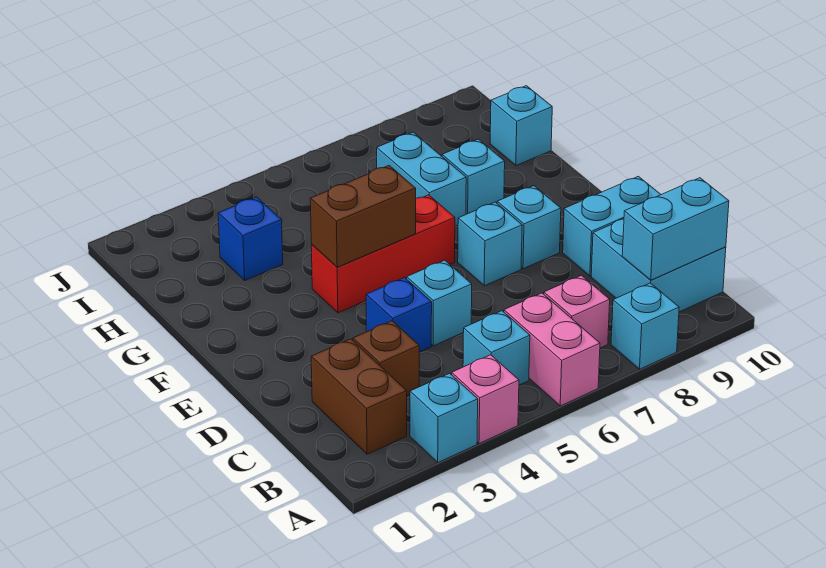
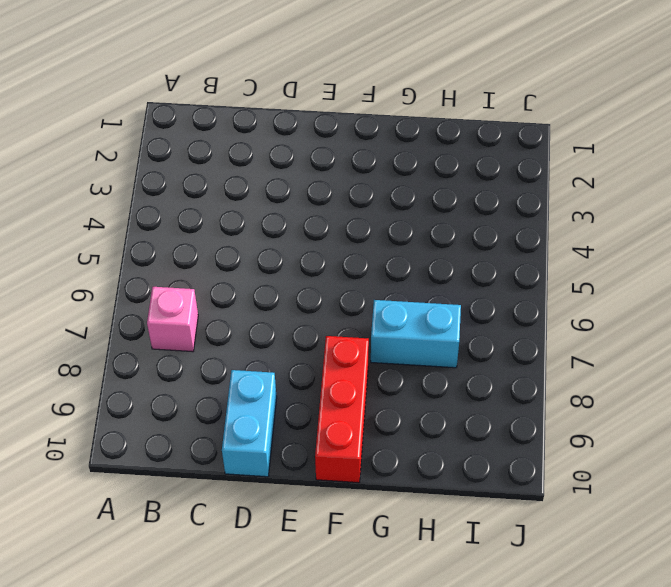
red 1x3 brick [315,336,369,483] -> red 1x3 brick moved to [311,195,455,313]
none -> cyan 1x1 brick [410,373,478,462]
none -> pink 1x1 brick [452,355,519,444]
none -> pink 1x2 brick [504,293,600,406]

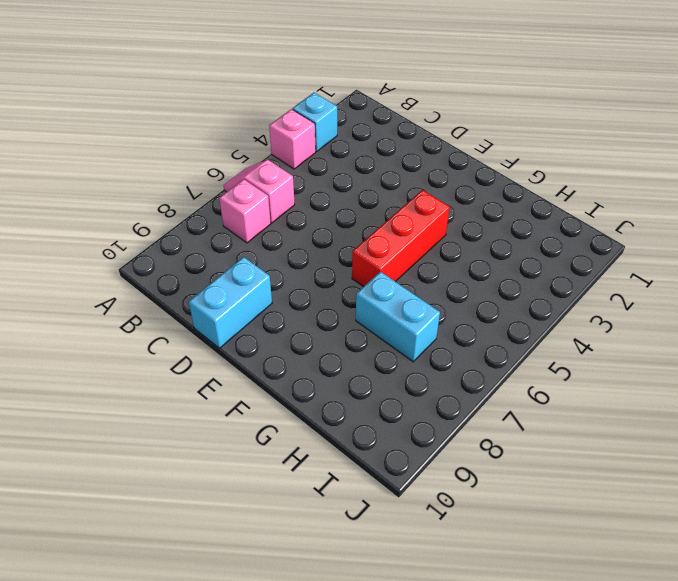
pink 1x2 slope [224,160,295,223] -> pink 1x2 brick [504,293,600,406]
none -> cyan 1x1 brick [611,283,679,369]
none -> brown 1x2 brick [311,339,407,454]
none -> cyan 1x1 brick [463,311,530,385]

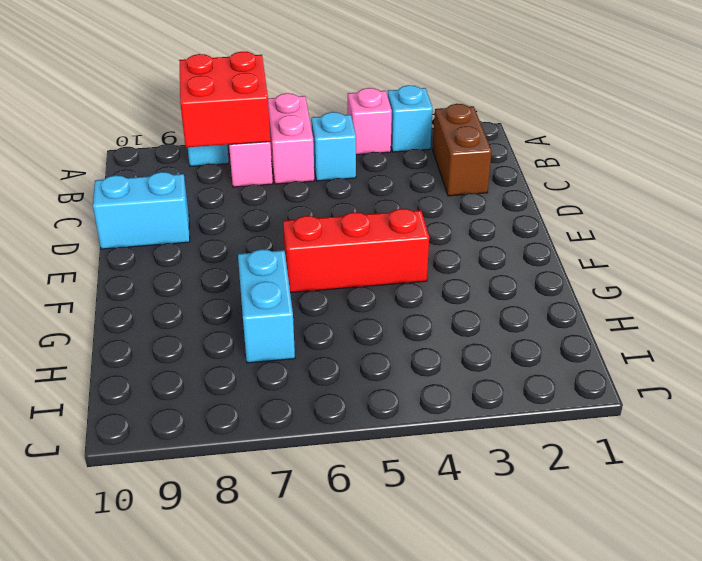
red 2x2 brick [179,52,270,147] -> none
none -> cyan 2x2 brick [591,219,726,312]
none -> brown 1x1 brick [353,321,419,396]
none -> blue 1x1 brick [366,278,432,352]

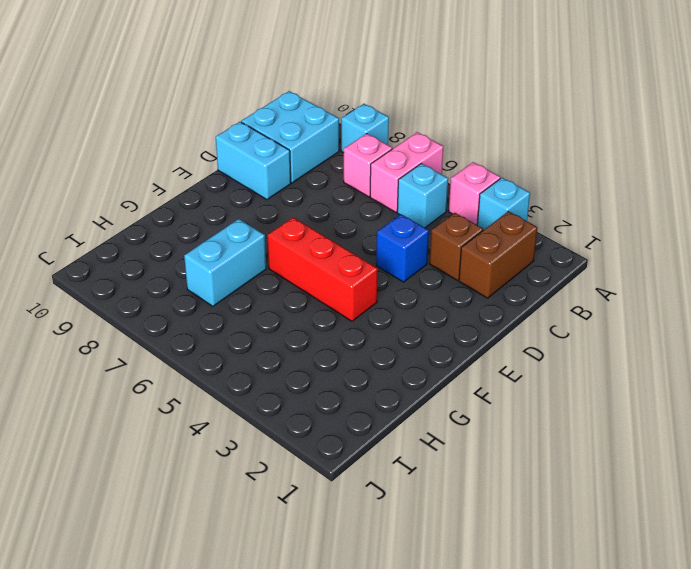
none -> cyan 1x1 brick [407,260,472,346]
none -> cyan 1x1 brick [458,202,522,286]
none -> cyan 1x1 brick [497,186,561,269]

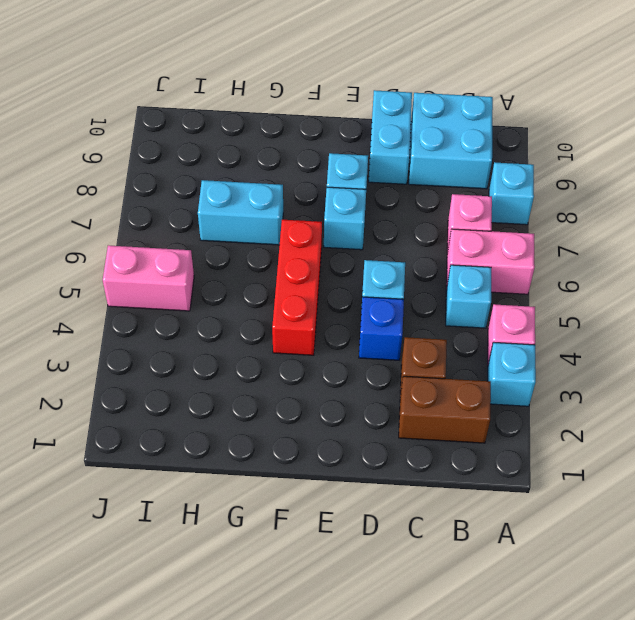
pink 1x2 brick [103,245,194,311] -> none
none -> cyan 1x1 brick [442,139,505,214]
none -> blue 1x1 brick [218,197,283,280]
none -> cyan 1x1 brick [490,86,552,165]

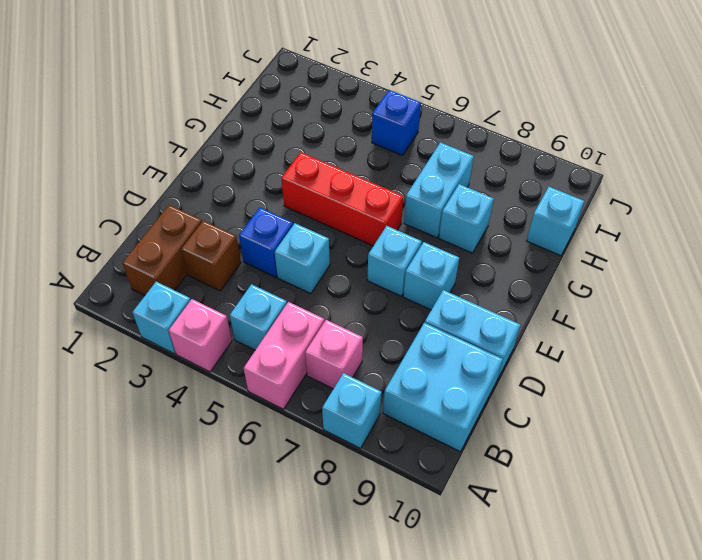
blue 1x1 brick [372,90,421,156] -> blue 1x1 brick moved to [218,197,283,280]
none -> cyan 1x2 brick [622,178,729,280]
none -> brown 1x2 brick [310,166,416,267]

